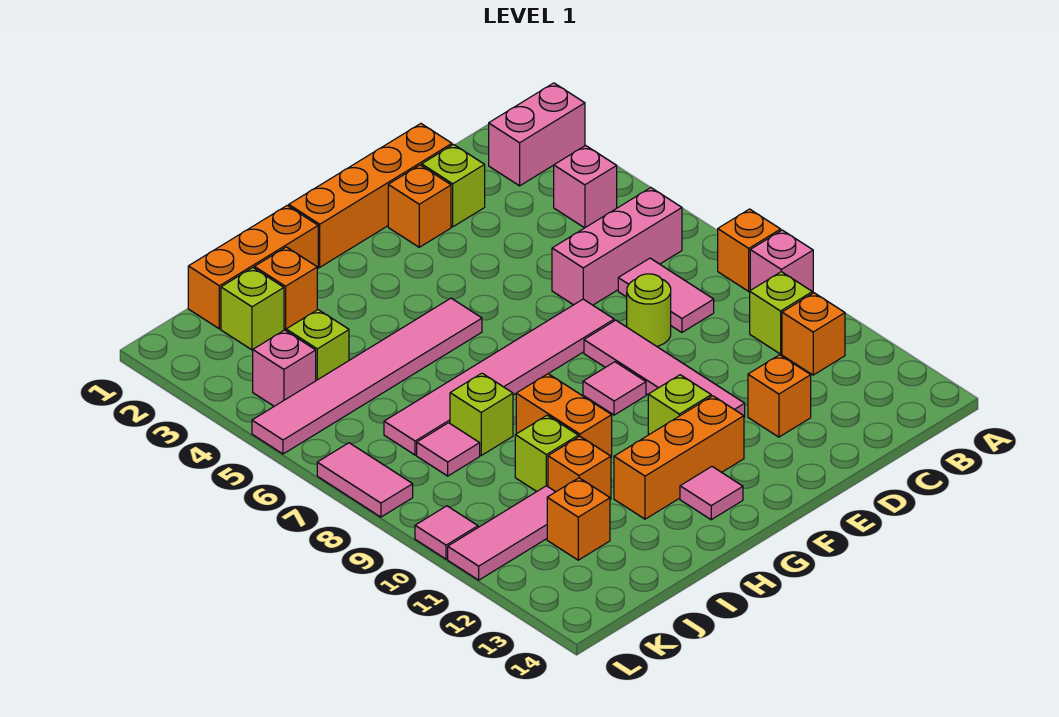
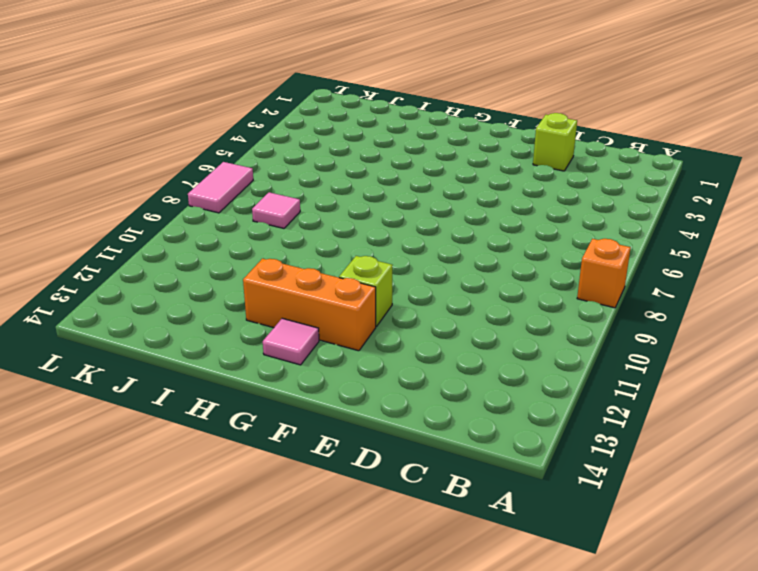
none -> pink 1x2 brick [489,83,585,186]
none -> pink 1x1 brick [750,230,813,293]
none -> pink 1x1 brick [554,145,617,228]
none -> pink 1x3 brick [552,188,682,305]

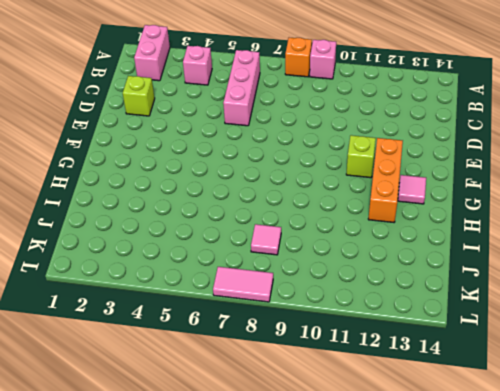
none -> lime 1x1 brick [750,272,812,354]
none -> orange 1x1 brick [782,293,845,375]
none -> pink 1x2 tile [618,258,714,332]
none -> orange 1x4 brick [289,124,452,267]

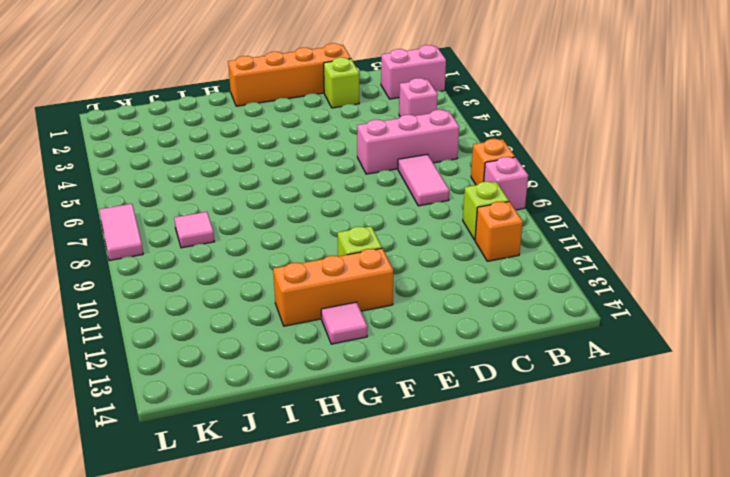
none -> lime 1x1 round brick [627,274,671,346]
none -> orange 1x1 brick [748,355,811,437]
none -> orange 1x1 brick [388,165,451,247]
none -> pink 1x6 tile [384,299,614,455]

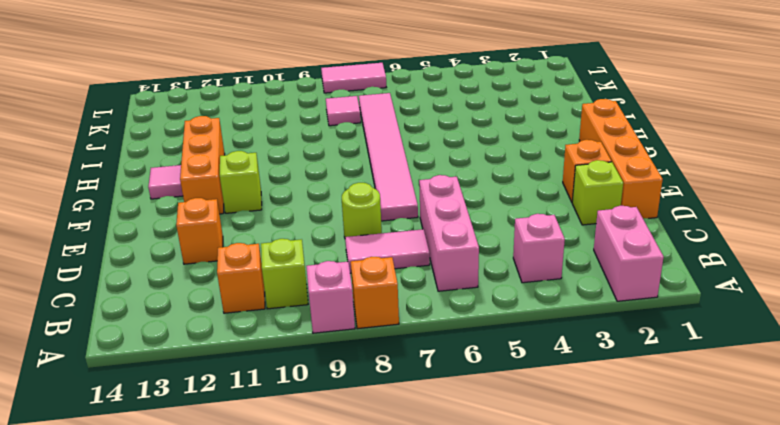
none -> pink 1x4 tile [584,320,745,417]
none -> pink 1x1 tile [583,362,646,415]
none -> pink 1x6 tile [252,298,482,454]
none -> orange 1x3 brick [188,206,318,329]

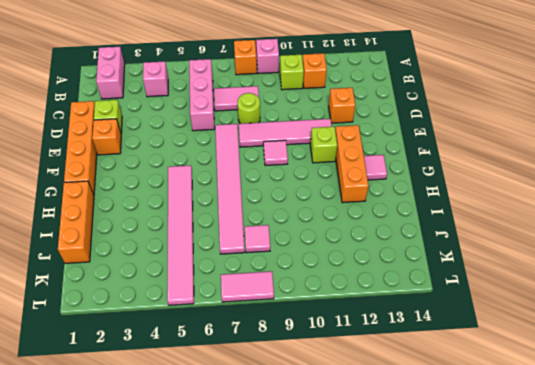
none -> orange 1x2 brick [516,374,612,458]
none -> orange 1x1 brick [254,247,317,329]
none -> lime 1x1 brick [450,373,513,455]
none -> lime 1x1 brick [515,415,578,492]

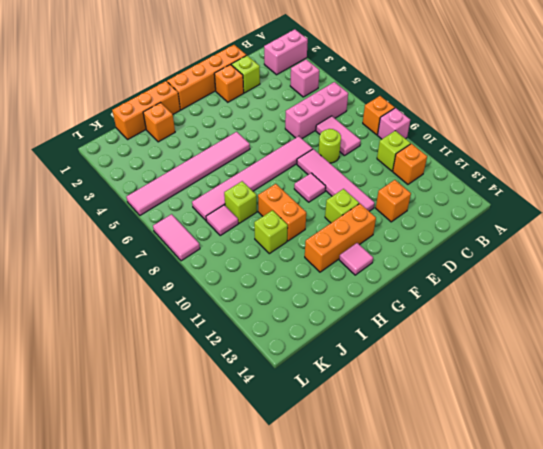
none -> orange 1x1 brick [548,436,611,500]
none -> lime 1x1 brick [221,268,284,350]
none -> lime 1x1 brick [286,310,349,381]
none -> pink 1x3 tile [448,486,555,580]

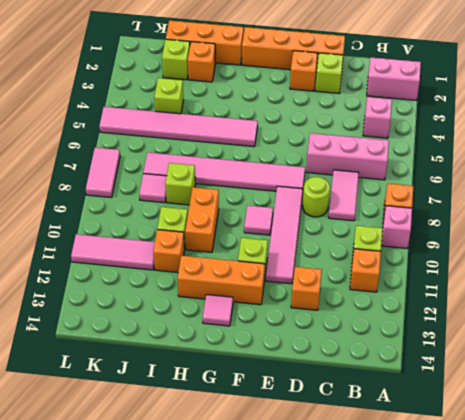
none -> orange 1x1 brick [547,478,610,560]
none -> pink 1x1 brick [253,330,316,406]
none -> pink 1x1 tile [415,506,478,559]

